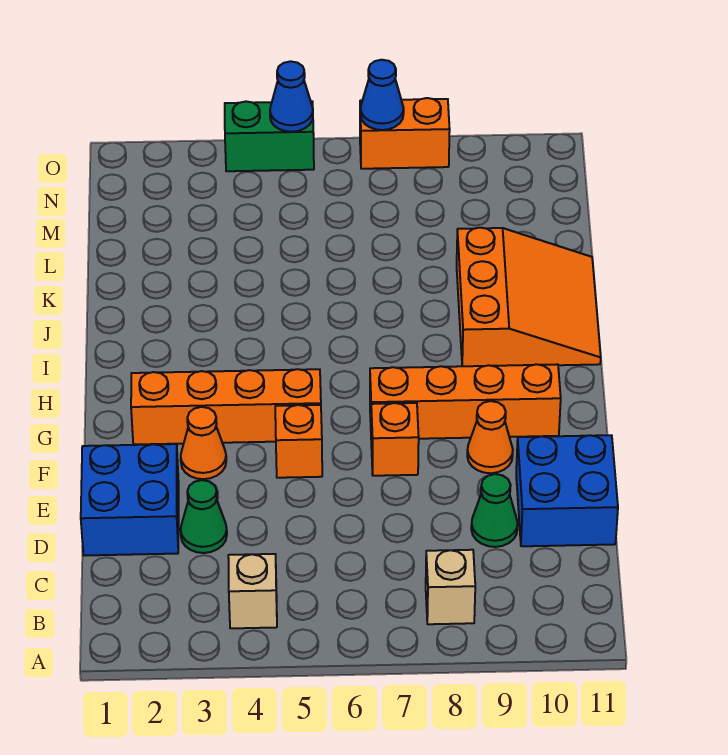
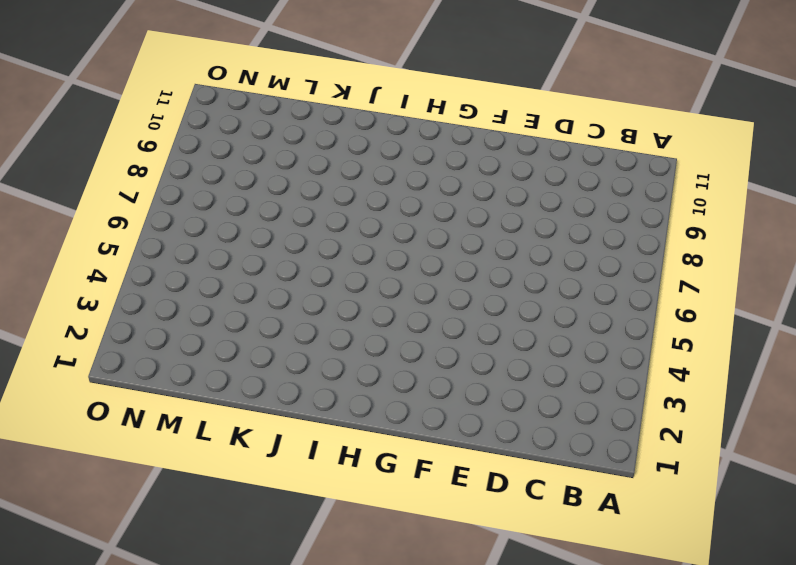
none -> tan 1x1 brick [228,554,277,628]
none -> tan 1x1 brick [426,550,475,624]
none -> blue 2x2 brick [81,444,179,555]

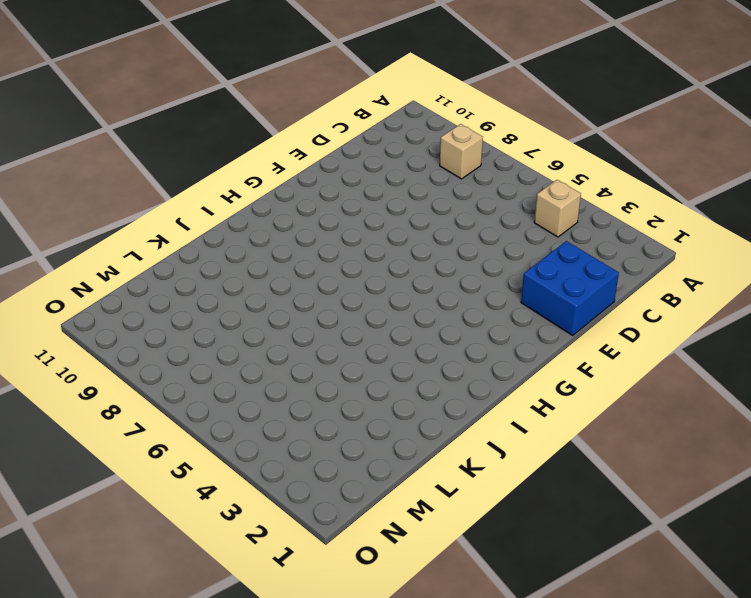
none -> green 1x1 cone [181,480,227,553]
none -> green 1x1 cone [471,474,518,547]
none -> blue 2x2 brick [516,435,618,546]

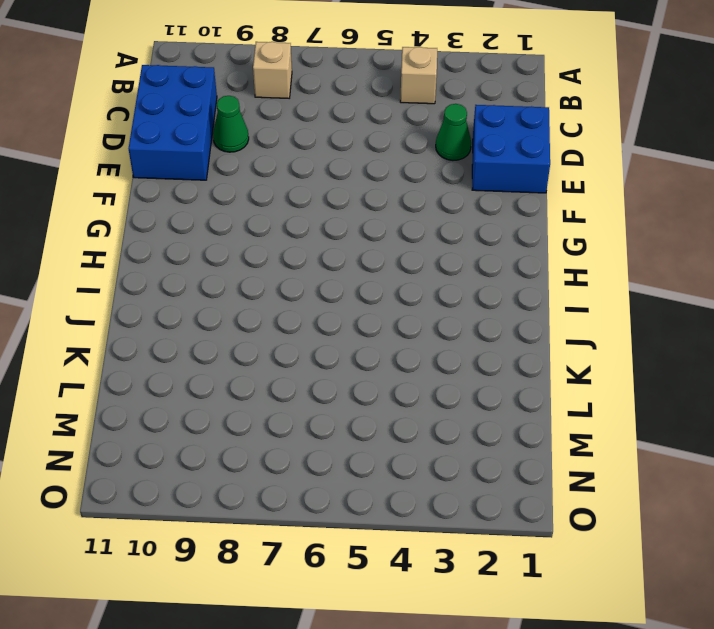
blue 2x3 brick [129,65,217,180] -> blue 2x2 brick [516,435,618,546]
none -> orange 1x1 cone [181,407,226,479]
none -> orange 1x1 brick [275,405,322,478]
none -> orange 1x1 brick [371,403,419,476]

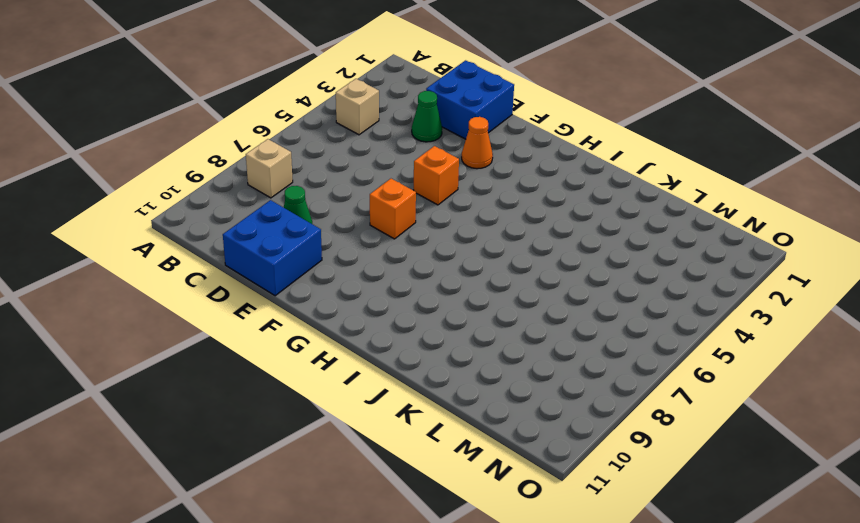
none -> orange 1x1 cone [467,401,513,473]
none -> orange 1x4 brick [131,369,321,444]
none -> orange 1x4 brick [370,364,561,439]

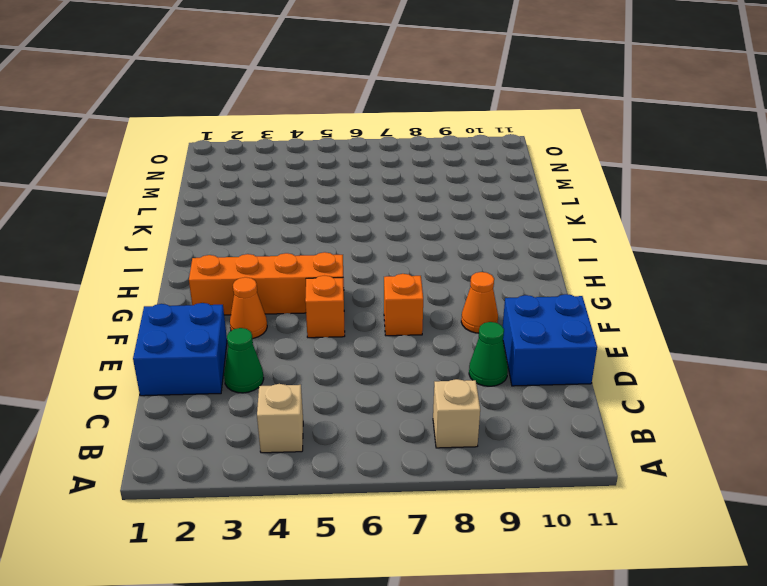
none -> orange 1x4 brick [370,364,561,439]
none -> orange 3x3 slope [457,228,601,366]
none -> green 1x2 brick [225,101,314,171]

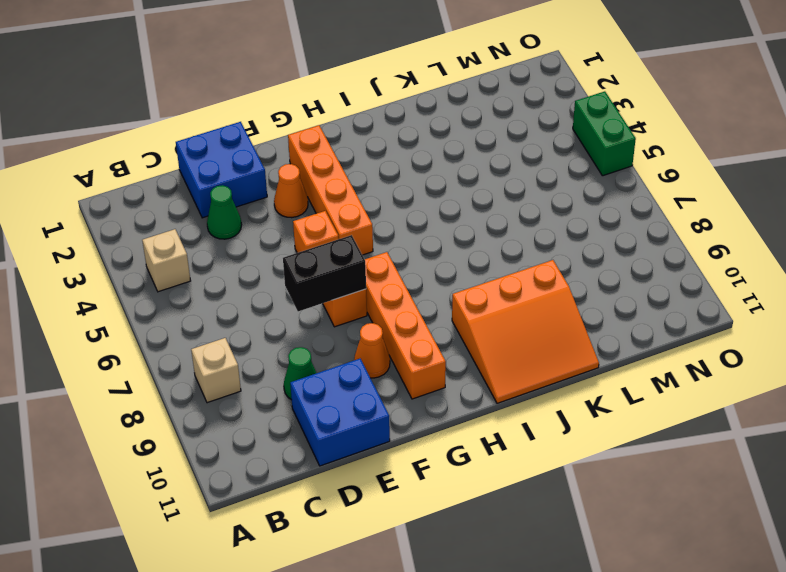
black 1x2 brick [283,235,366,311] -> none
none -> orange 1x2 brick [360,98,450,169]
none -> blue 1x1 cone [270,61,313,132]
none -> blue 1x1 cone [360,60,404,130]

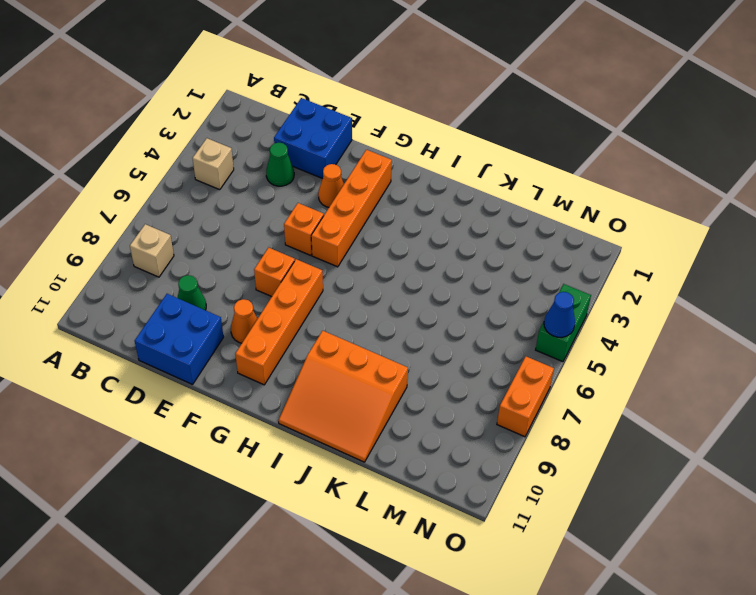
none -> blue 1x1 cone [360,60,404,130]

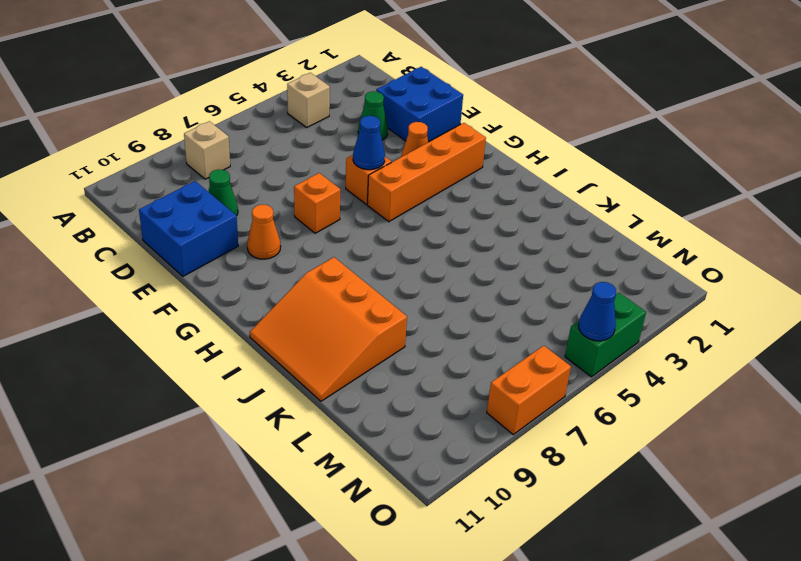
blue 1x1 cone [353,116,385,170] -> blue 1x1 cone moved to [360,60,404,130]
none -> orange 1x4 brick [370,364,561,439]

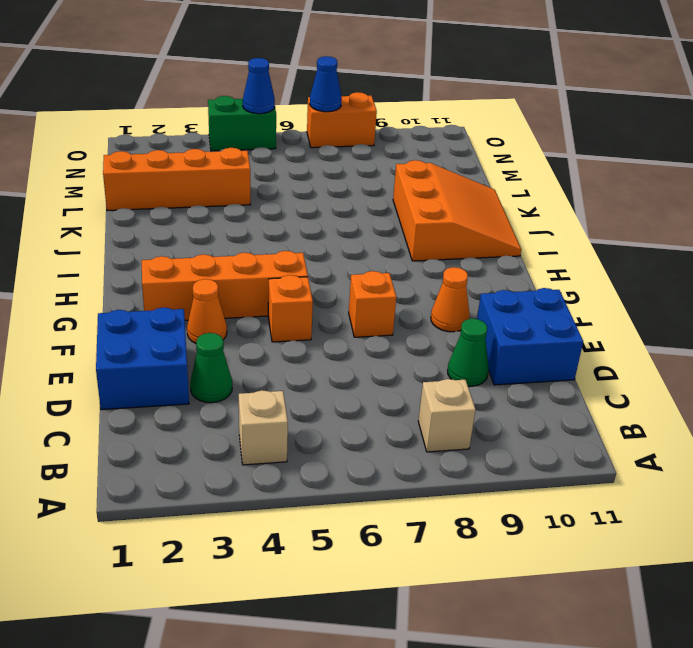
orange 1x4 brick [103,148,251,211] -> orange 1x4 brick moved to [370,364,561,439]

